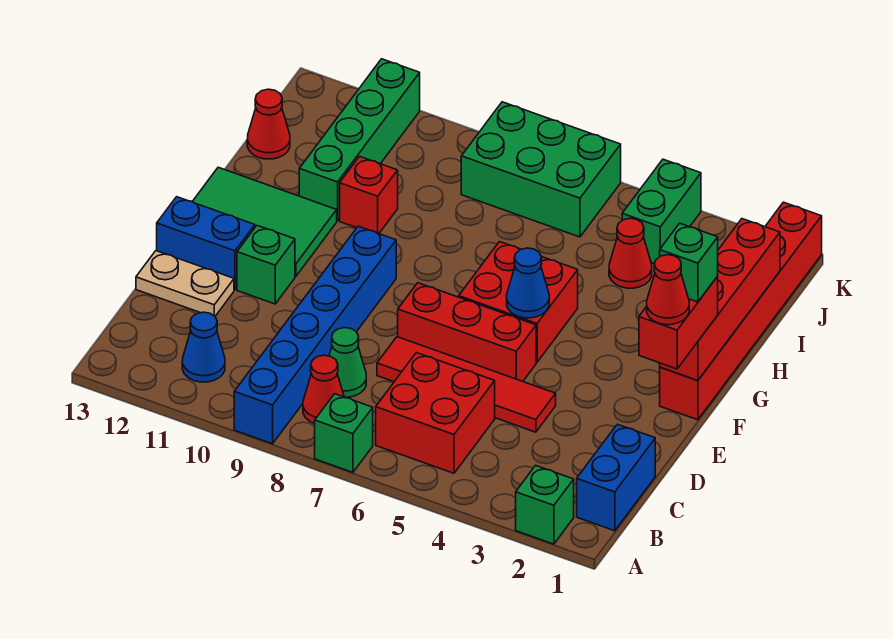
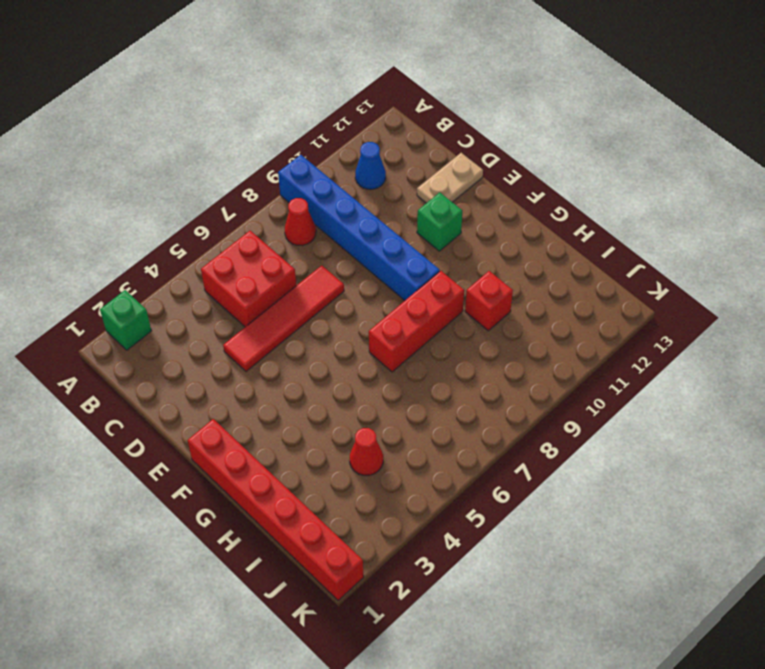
red 1x3 brick [369,271,464,372] -> red 1x3 brick moved to [398,283,536,381]
none -> green 1x1 brick [315,394,373,472]
none -> blue 1x2 brick [577,424,655,531]
none -> green 1x1 cone [329,328,366,397]

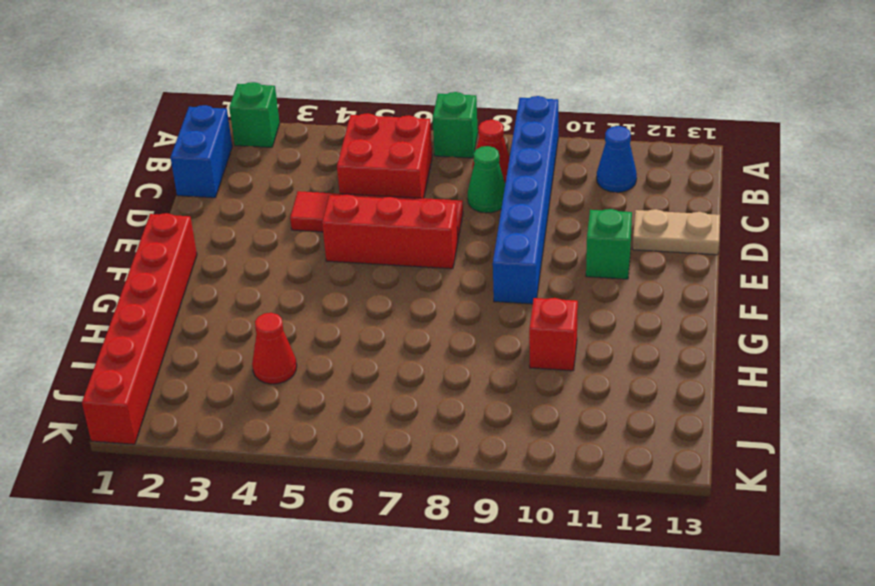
none -> blue 1x2 brick [157,197,255,290]
none -> red 2x2 brick [459,242,578,362]
none -> green 2x3 tile [192,167,337,276]

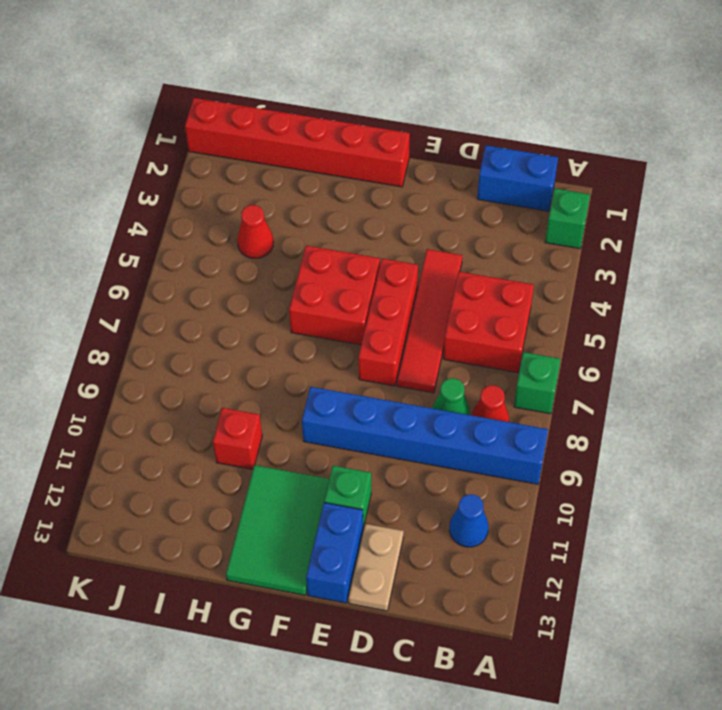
none -> green 1x4 brick [299,59,420,221]
none -> red 1x1 cone [247,89,290,159]
none -> green 1x2 brick [622,159,701,264]

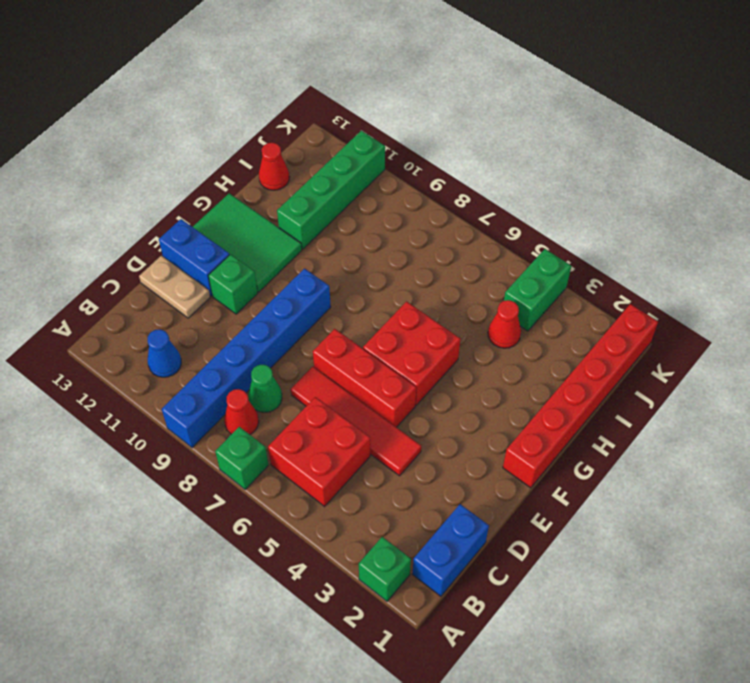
none -> red 1x1 brick [340,157,398,234]
none -> green 2x3 brick [461,102,621,237]
none -> red 1x4 brick [660,219,780,380]

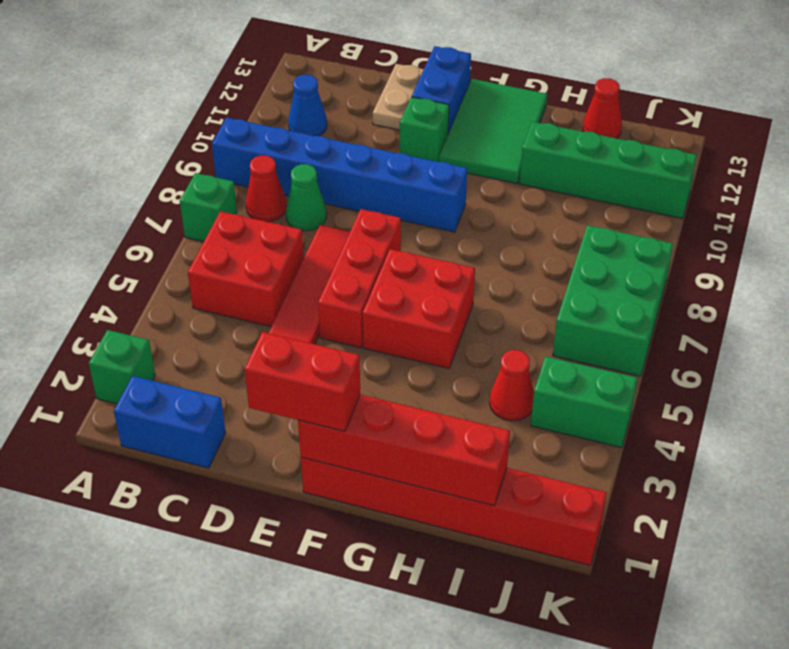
none -> red 1x1 brick [340,157,398,234]
none -> blue 1x1 cone [507,248,549,318]
none -> red 1x1 cone [647,255,689,325]

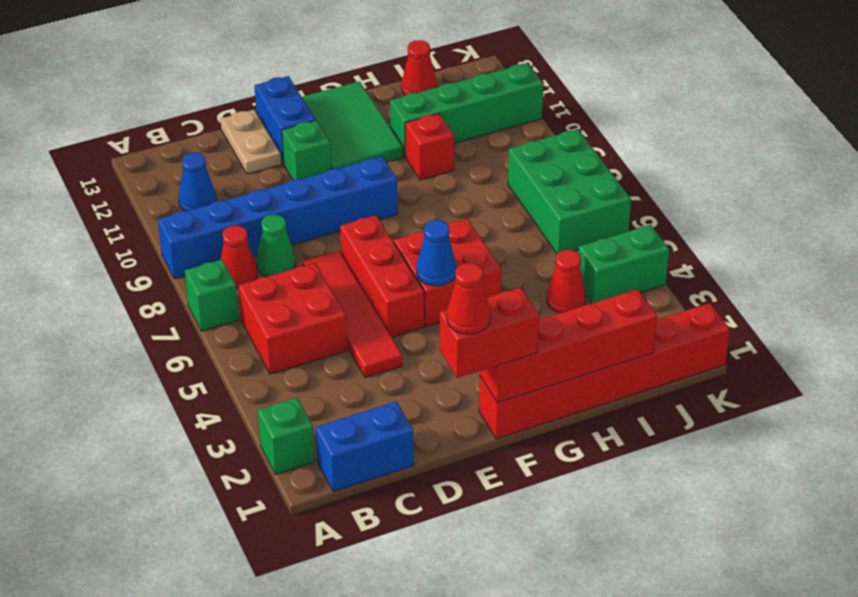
none -> green 1x1 brick [660,223,718,302]

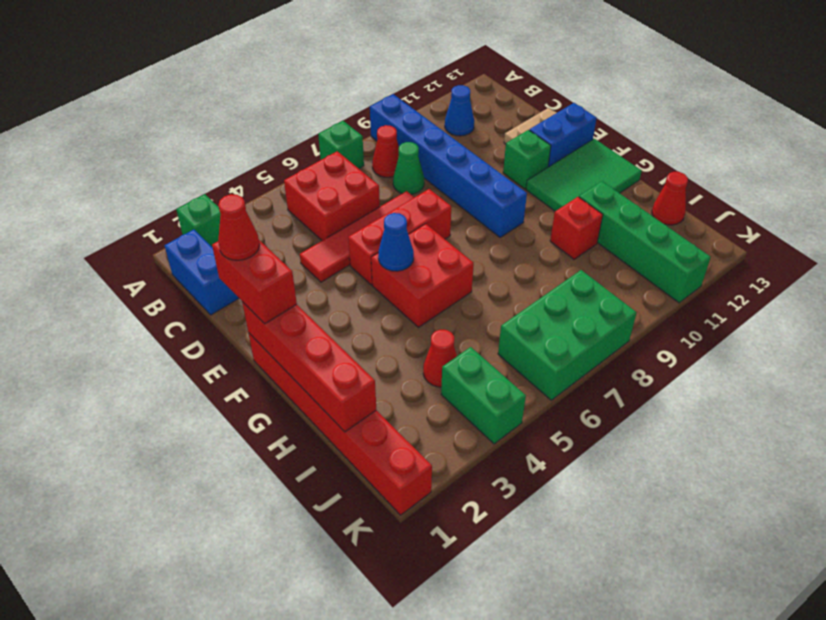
none -> green 1x1 brick [660,223,718,302]

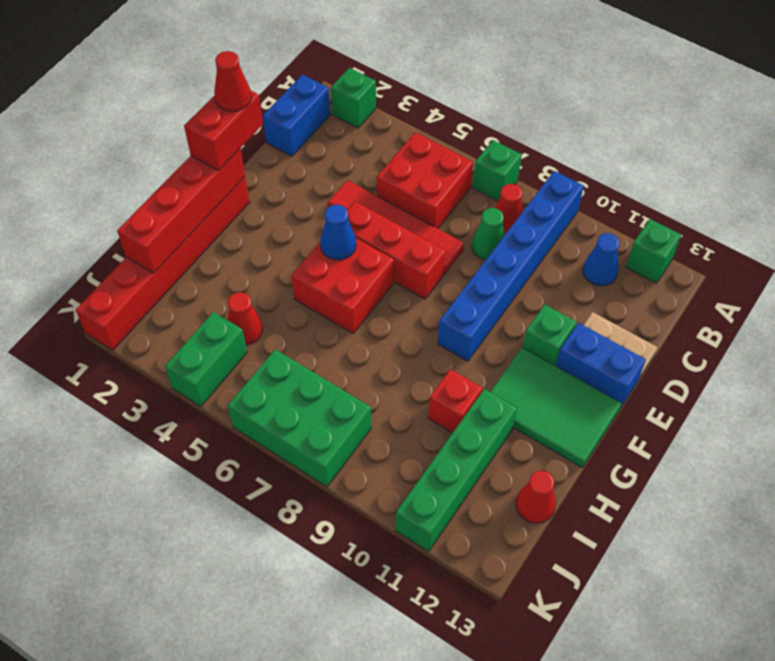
green 1x1 brick [626,219,681,283] -> green 1x1 brick moved to [660,223,718,302]

